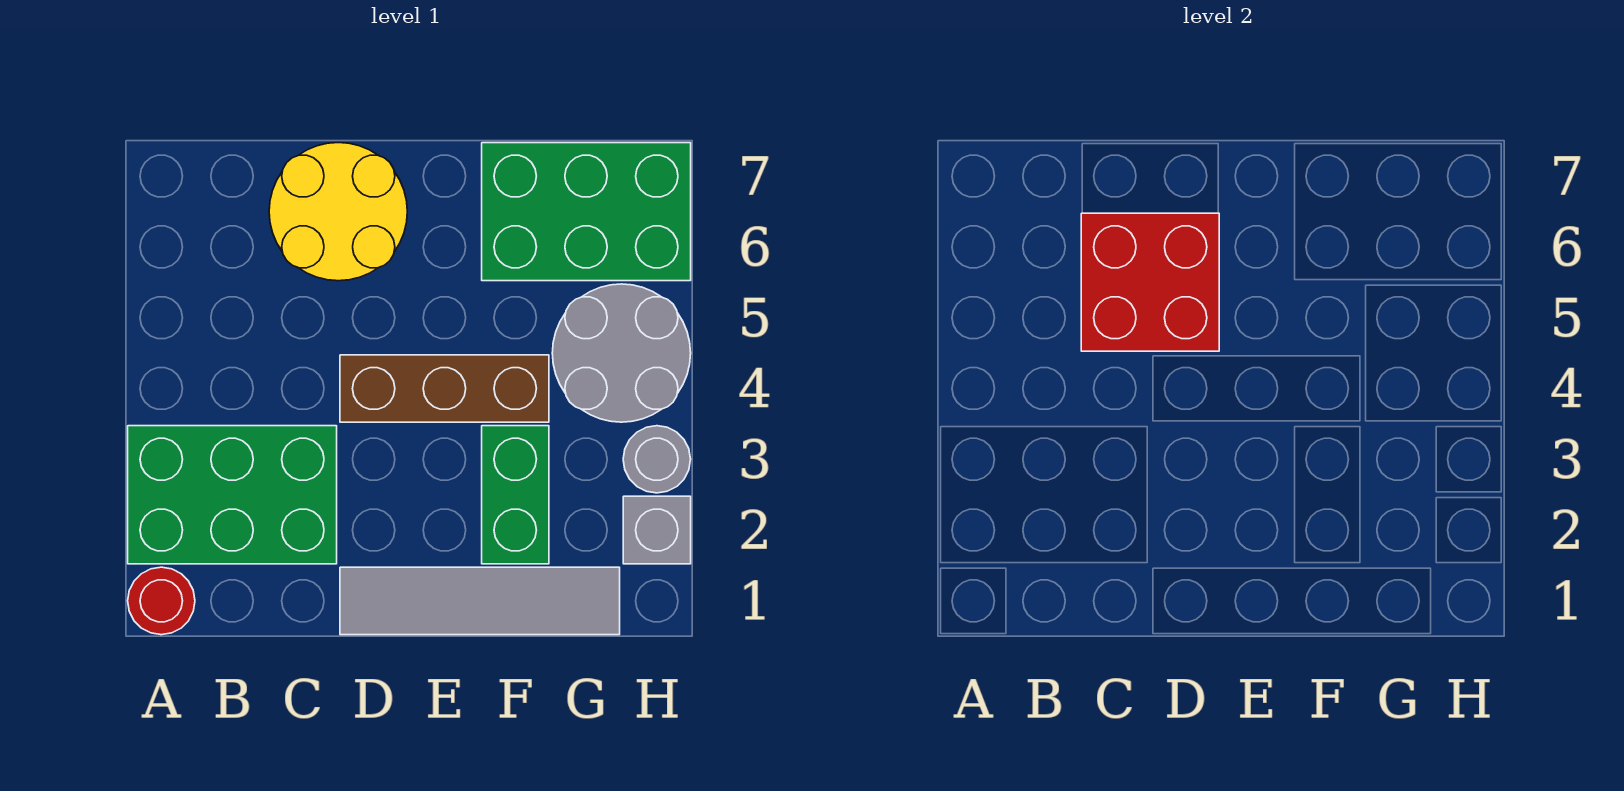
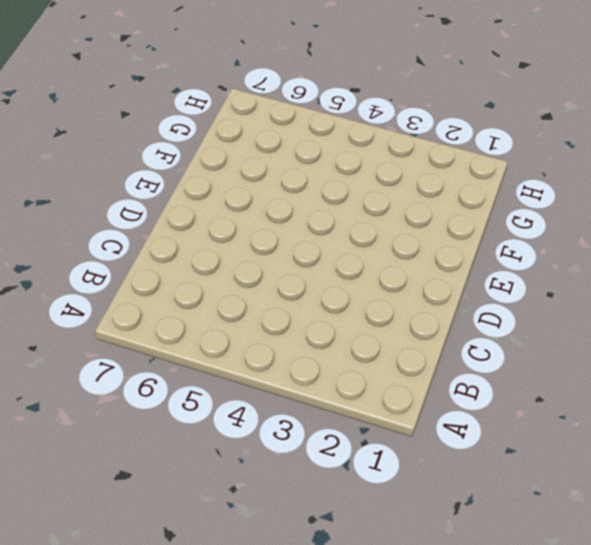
none -> red 1x1 round brick [128,567,195,635]
none -> green 2x3 brick [128,426,337,564]

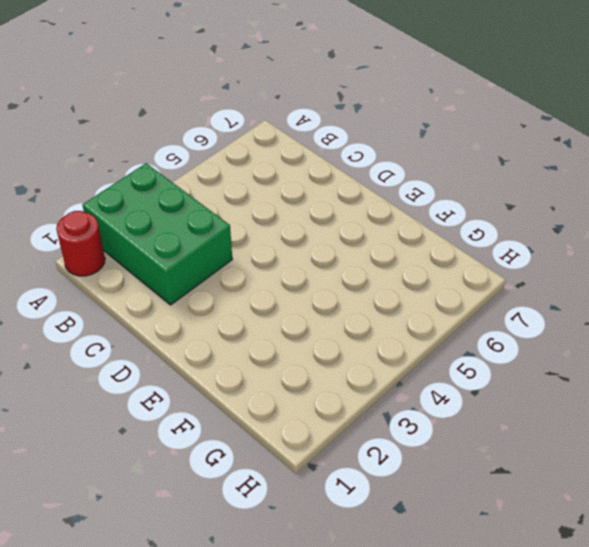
none -> yellow 2x2 round brick [269,143,407,281]
none -> grey 1x4 tile [340,567,620,635]

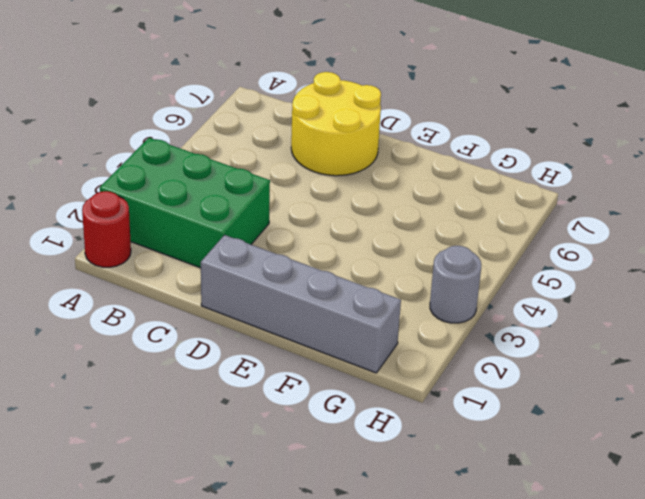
grey 1x4 brick [201,235,401,373] -> grey 1x4 tile [340,567,620,635]
none -> brown 1x3 brick [340,355,549,422]
none -> green 1x2 brick [482,426,549,564]

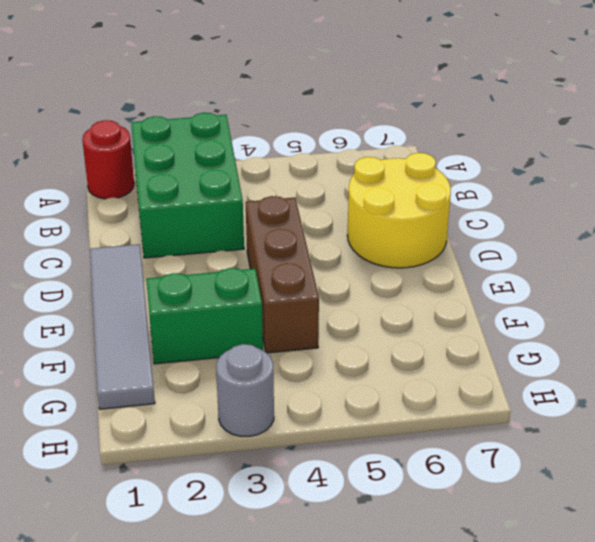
none -> green 2x3 brick [482,143,691,281]
none -> grey 2x2 round brick [552,284,691,422]

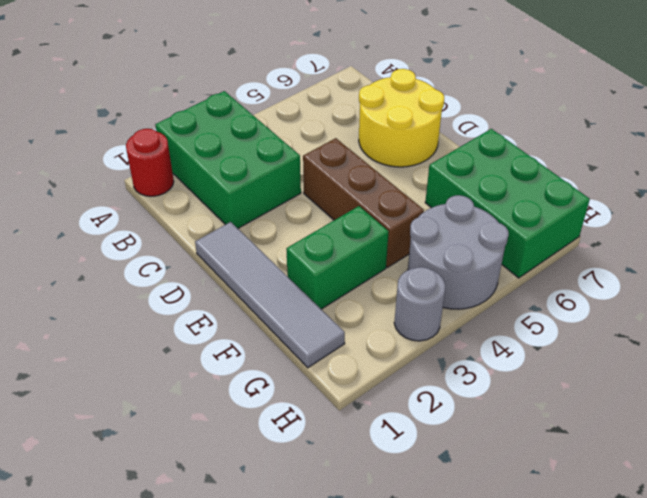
none -> grey 1x1 brick [623,496,691,564]
none -> red 2x2 brick [1081,213,1219,351]

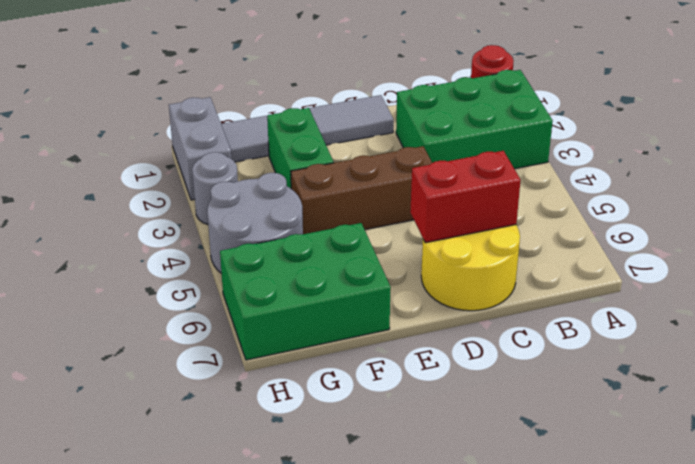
red 1x2 brick [410,151,521,243] -> red 2x2 brick [1081,213,1219,351]
grey 1x2 brick [169,97,231,200] -> grey 1x1 brick [623,496,691,564]

